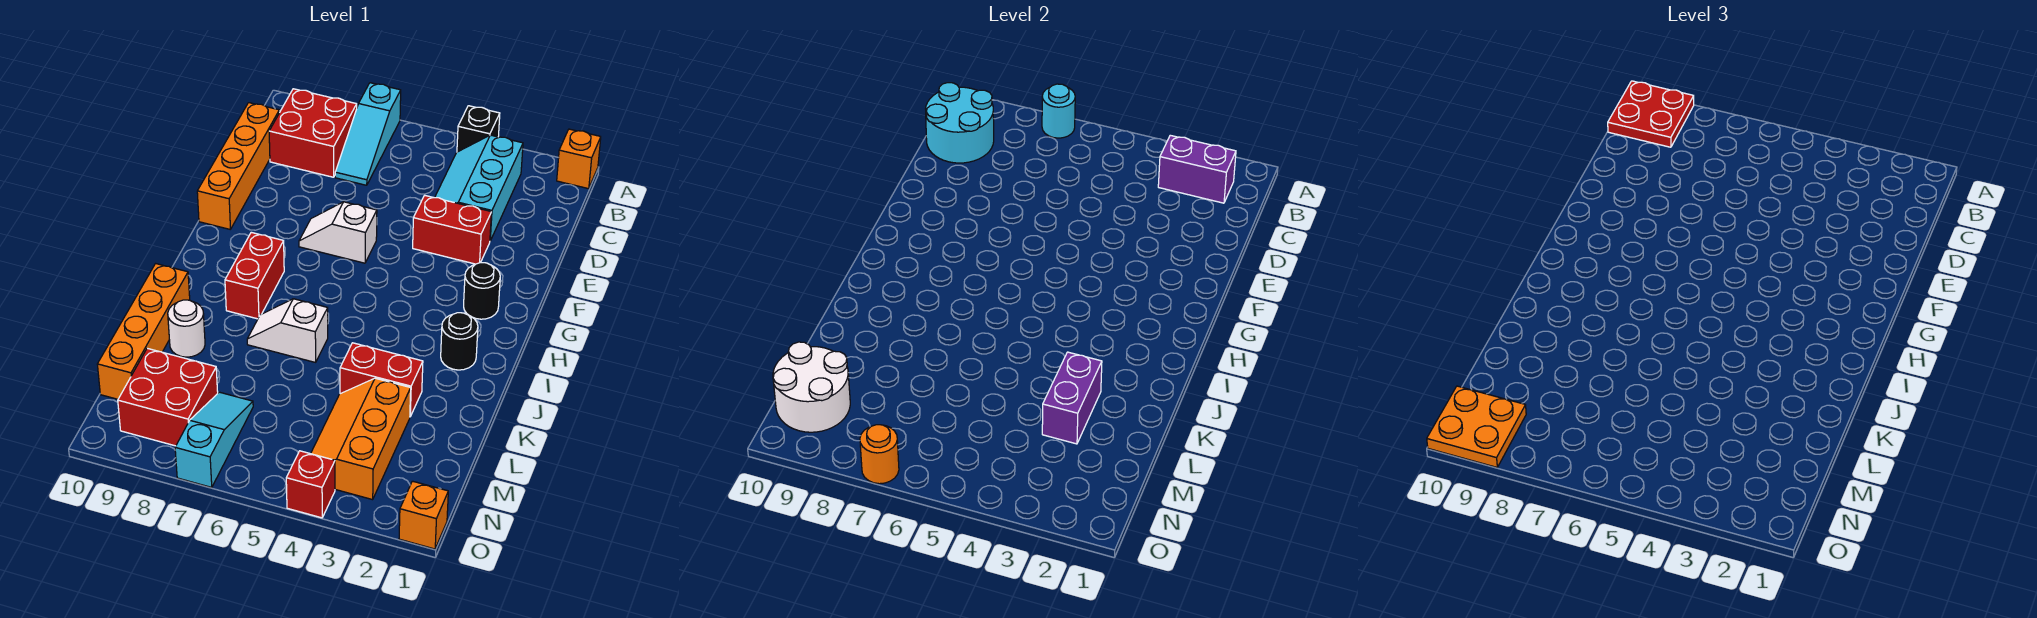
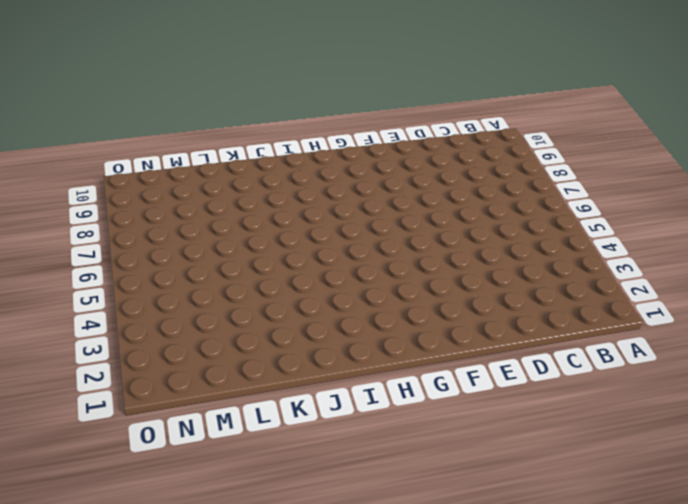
none -> orange 1x1 brick [557,129,601,189]
none -> black 1x1 brick [457,106,500,152]
none -> cyan 1x3 slope [335,83,401,185]

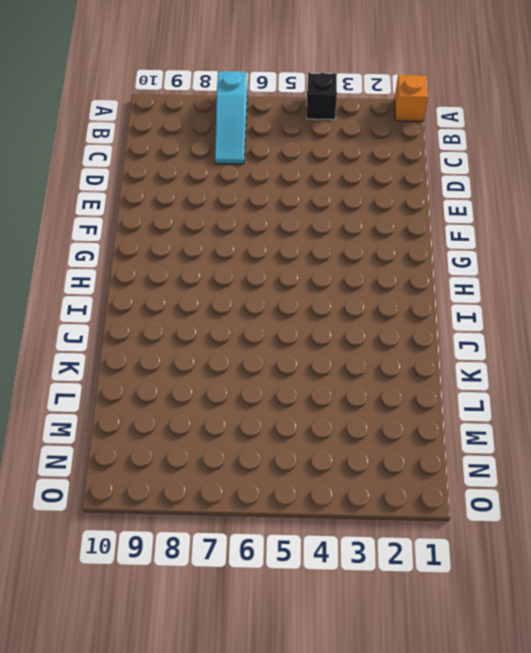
none -> cyan 2x3 slope [435,135,523,241]
none -> red 2x2 brick [269,89,357,177]
none -> orange 1x4 brick [197,103,279,229]

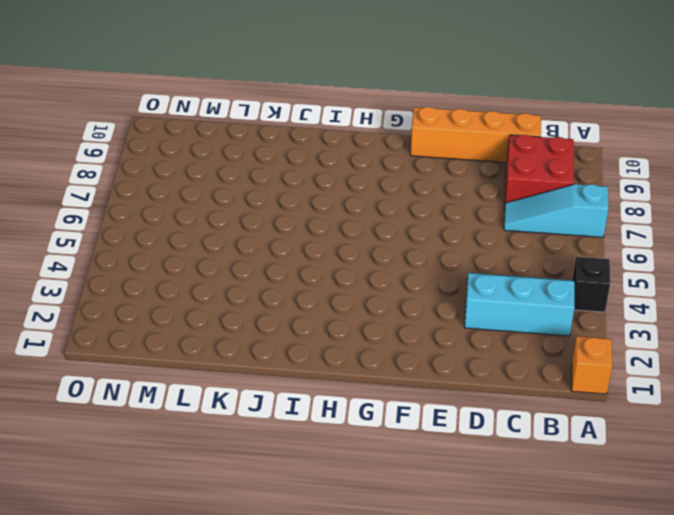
none -> red 1x2 brick [413,195,491,264]
none -> white 1x2 slope [299,202,377,263]
none -> black 1x1 round brick [464,263,500,319]

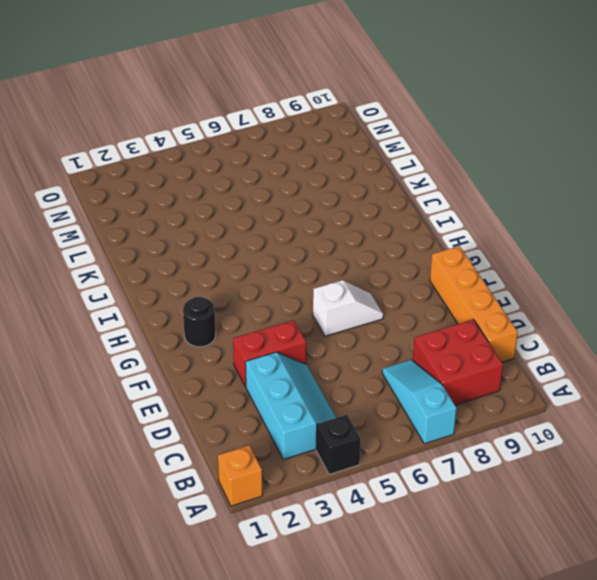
none -> red 1x2 brick [225,232,284,319]
none -> black 1x1 round brick [441,313,478,370]
none -> white 1x2 slope [247,299,328,362]

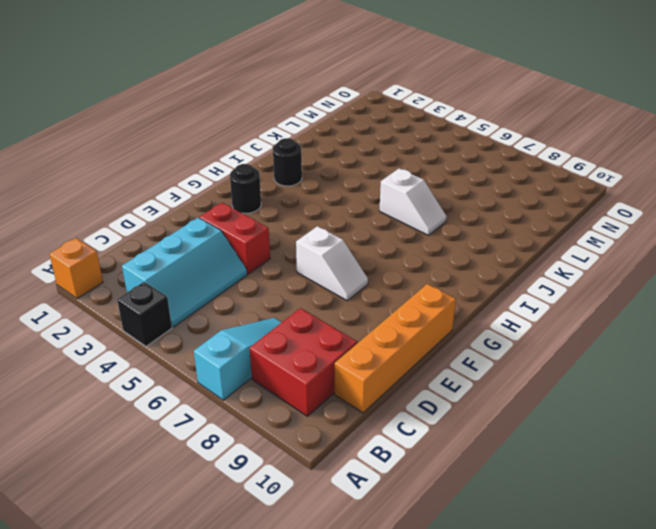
none -> red 1x2 brick [225,232,284,319]
none -> orange 1x4 brick [97,264,190,399]
none -> red 1x2 brick [340,343,423,416]

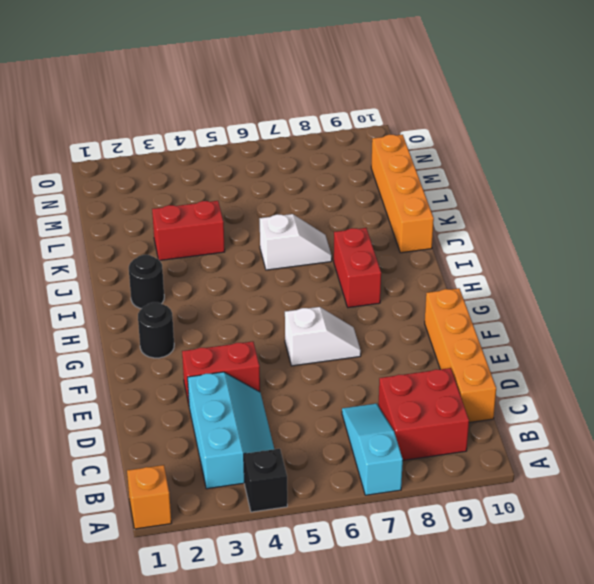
none -> white 1x1 round brick [168,300,205,357]
none -> orange 2x3 slope [311,378,411,500]
none -> cyan 1x3 slope [175,392,253,487]

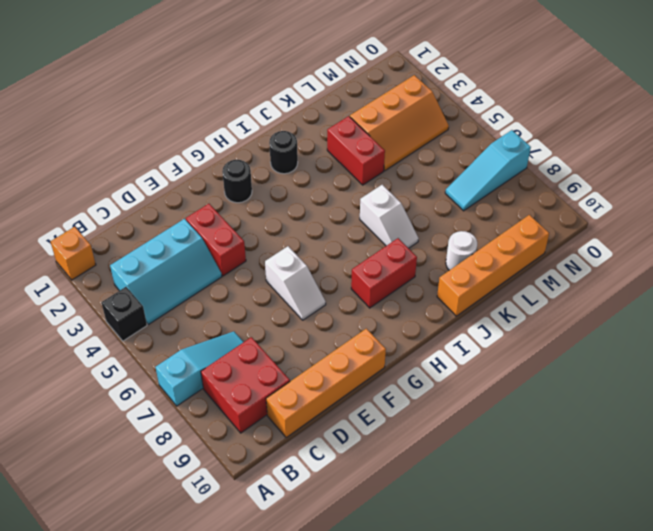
none -> red 2x2 brick [118,348,218,446]
none -> orange 1x1 brick [399,481,448,549]
none -> red 1x1 brick [286,451,335,518]

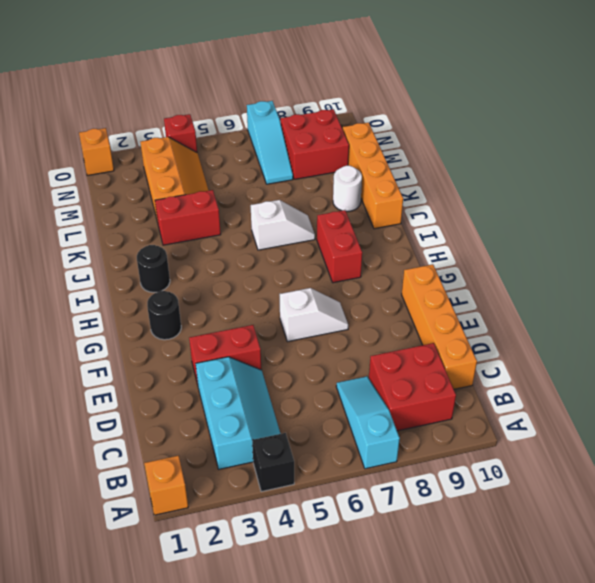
none -> cyan 1x1 round brick [1042,84,1075,138]
none -> purple 1x2 brick [1158,135,1236,203]
none -> cyan 2x2 round brick [926,83,994,163]

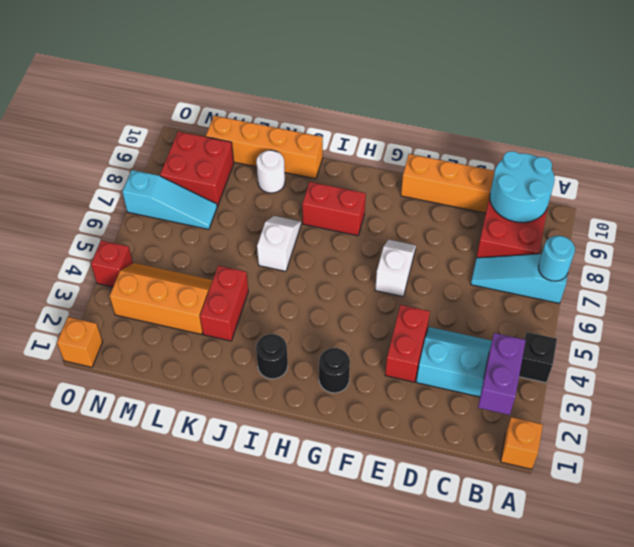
none -> purple 1x2 brick [1042,352,1102,444]
none -> white 2x2 round brick [773,342,850,432]
none -> orange 1x1 round brick [860,425,899,484]

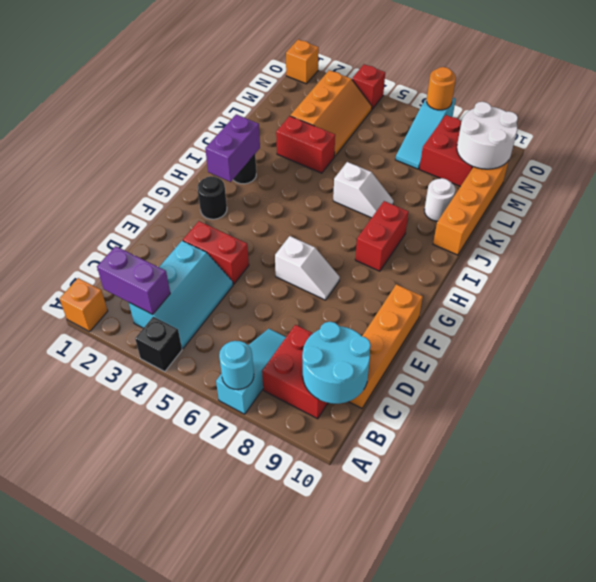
purple 1x2 brick [205,114,260,182] -> purple 1x2 brick moved to [1042,352,1102,444]
none -> red 2x2 plate [1608,81,1694,147]
none -> orange 2x2 plate [1427,386,1526,467]

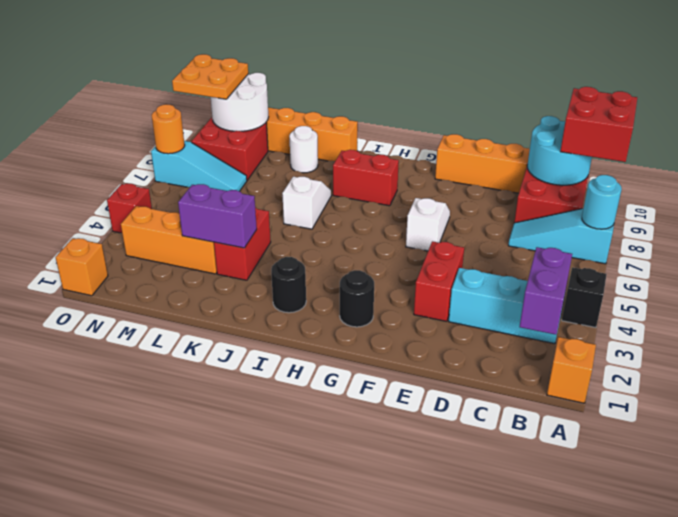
red 2x2 brick [560,87,637,162] -> red 2x2 plate [1608,81,1694,147]

